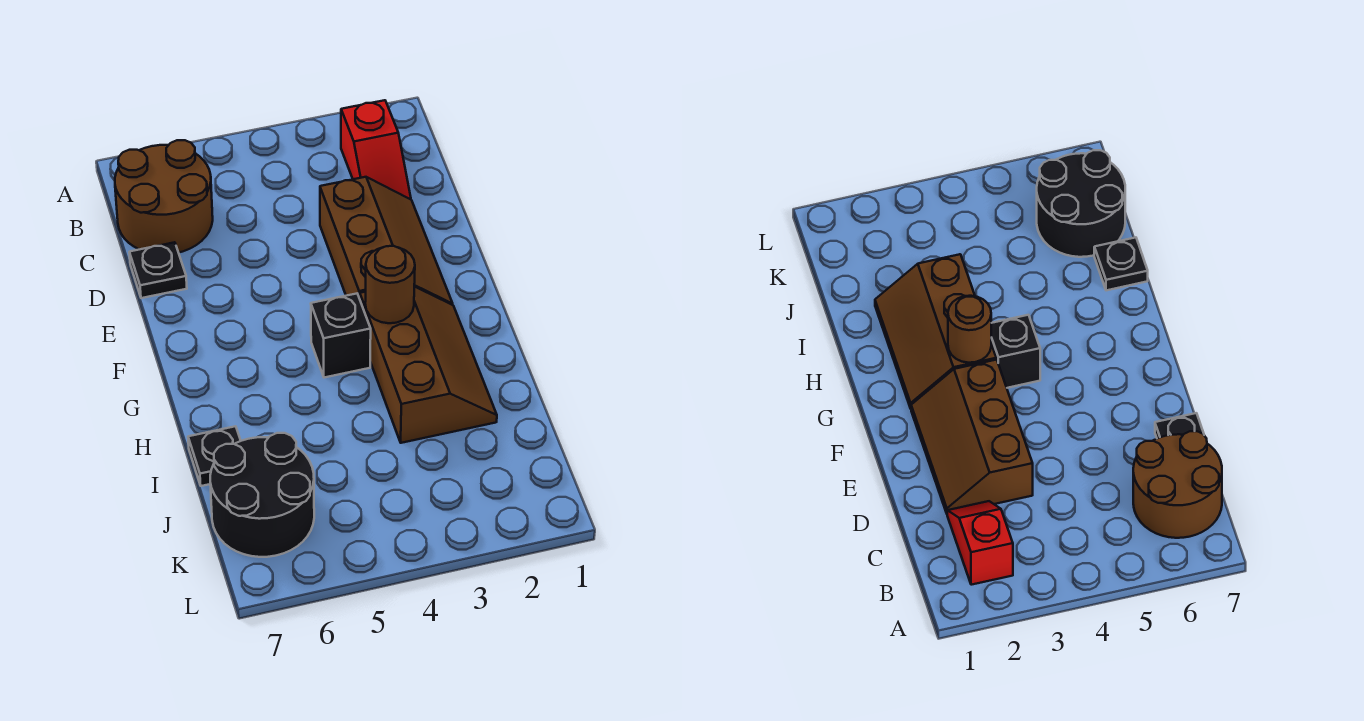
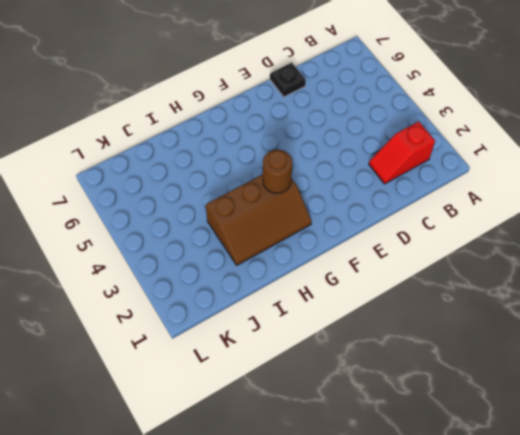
none -> brown 2x2 round brick [115,140,213,253]
none -> brown 2x3 slope [320,177,453,305]

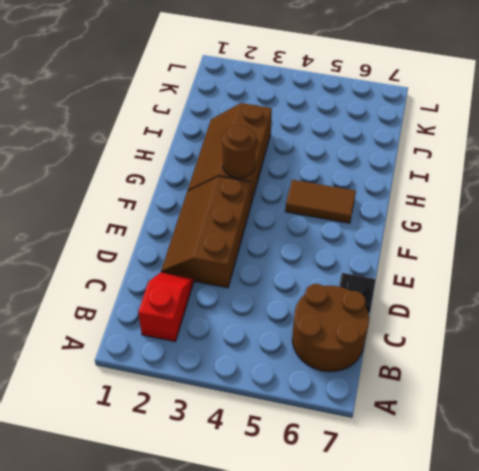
brown 1x2 tile [285,180,356,223] -> none
none -> black 1x1 brick [311,294,371,378]
none -> black 1x1 plate [188,426,241,486]

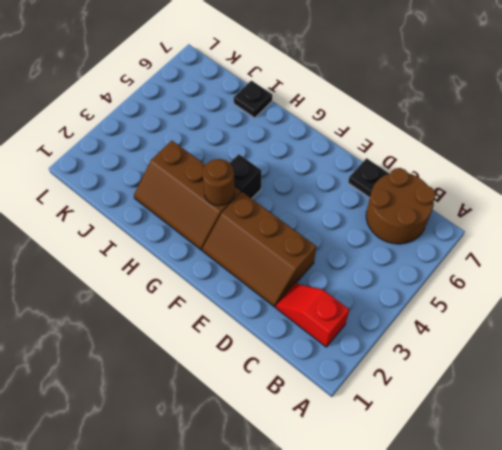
none -> black 2x2 round brick [210,433,314,557]

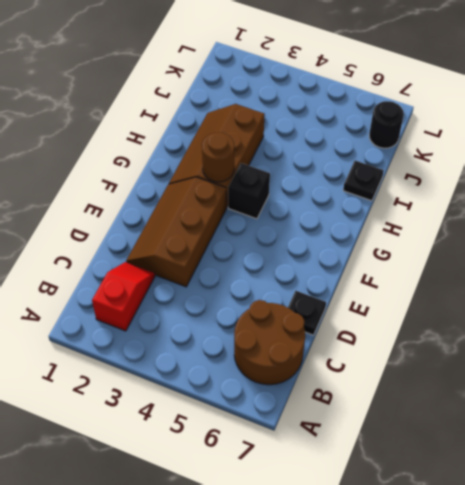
black 1x1 round brick [369,101,404,148] -> black 2x2 round brick [210,433,314,557]

